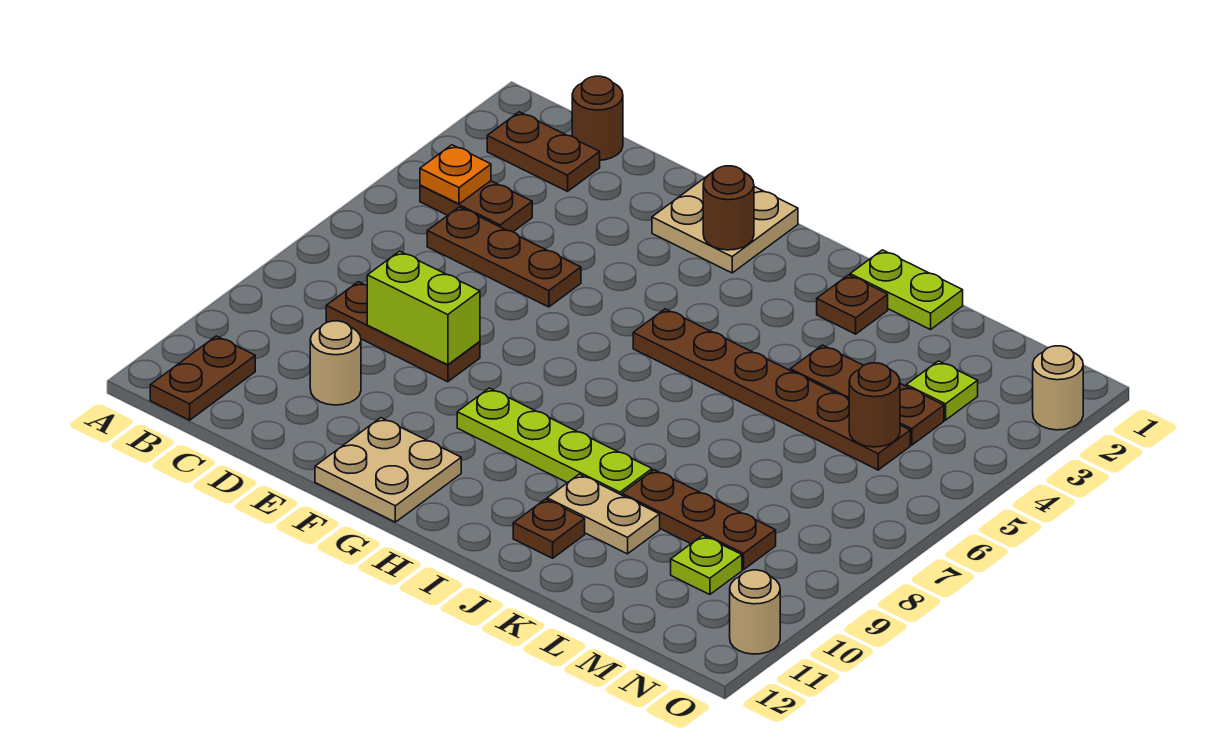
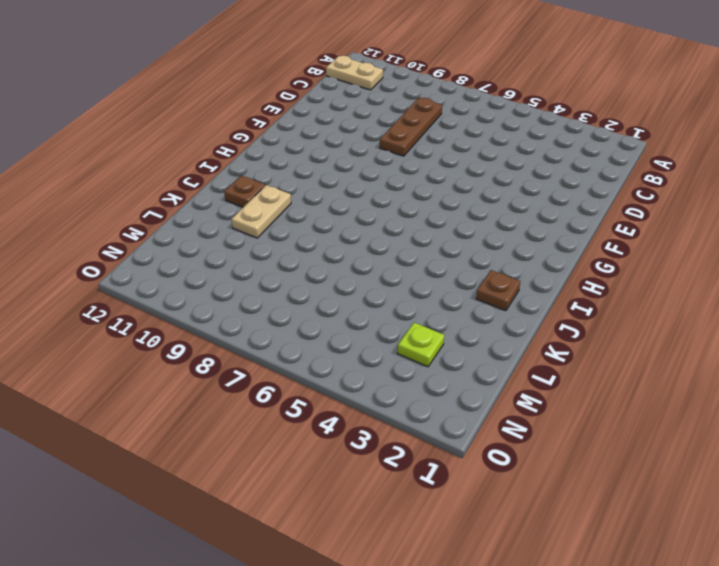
tan 1x2 plate [326,56,383,90] -> brown 1x2 plate [150,336,255,420]
none -> brown 1x2 plate [487,112,600,191]
none -> brown 1x2 plate [420,181,532,232]
none -> brown 1x1 round brick [572,76,623,160]

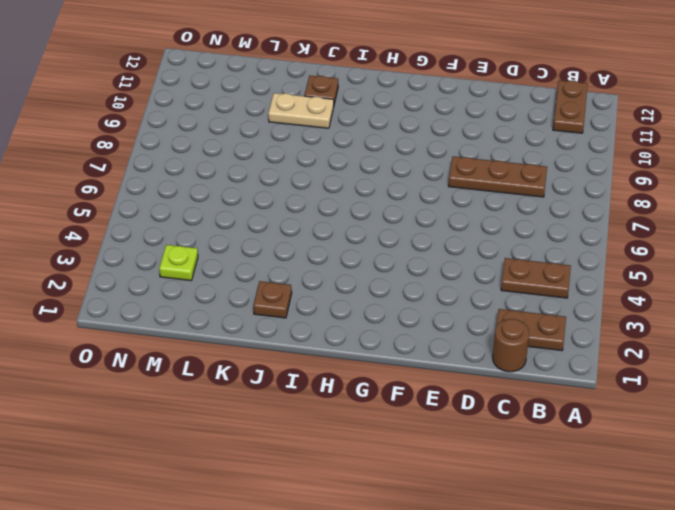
none -> brown 1x3 plate [427,207,581,307]
none -> tan 1x1 round brick [310,321,361,405]
none -> tan 2x2 plate [652,171,798,273]

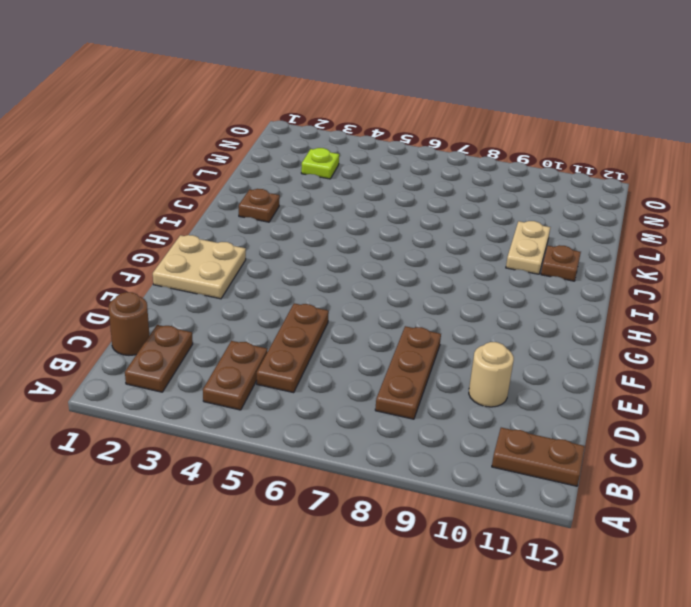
none -> tan 2x2 plate [315,418,461,522]
none -> lime 1x4 plate [457,388,652,495]
none -> brown 1x6 plate [633,309,910,470]

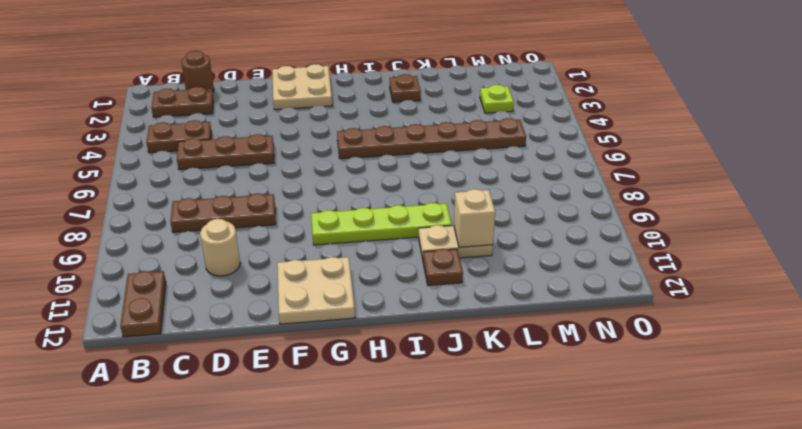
tan 1x1 brick [454,189,495,247] -> none
none -> lime 1x2 plate [850,250,963,330]
none -> brown 1x3 plate [790,345,944,445]
none -> brown 1x3 plate [622,470,776,570]

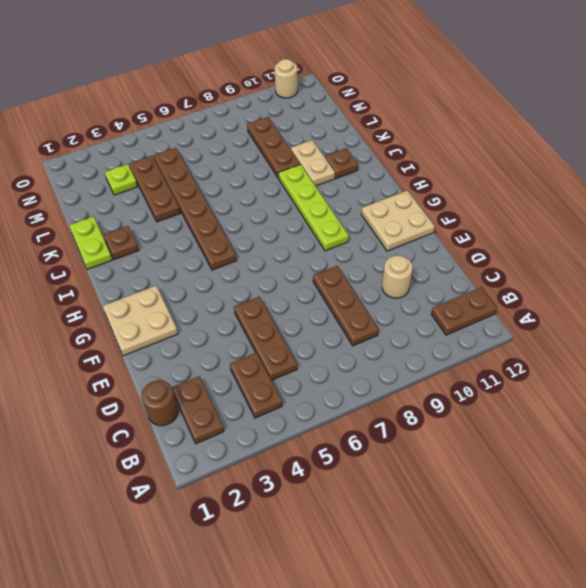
none -> lime 1x1 plate [671,535,742,595]
none -> tan 1x1 round brick [1033,346,1083,430]
none -> orange 1x1 plate [420,145,491,204]

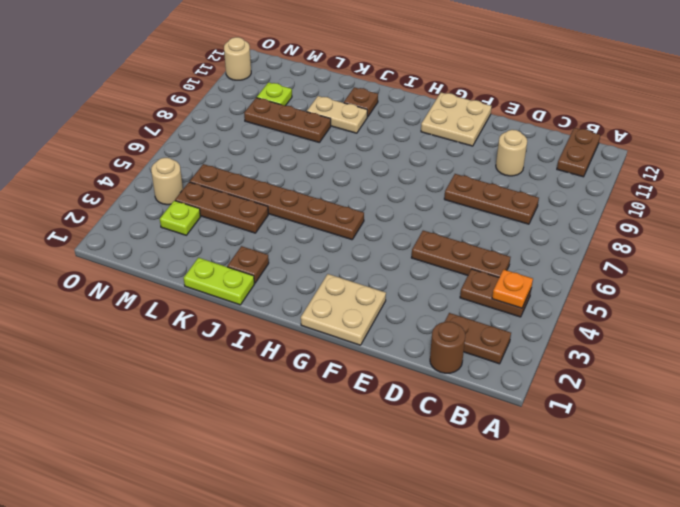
tan 1x1 round brick [151,158,183,205] -> tan 1x1 round brick moved to [1033,346,1083,430]
none -> lime 1x4 plate [457,388,652,495]
none -> lime 1x2 brick [367,251,480,365]
none -> brown 1x1 round brick [703,166,754,250]

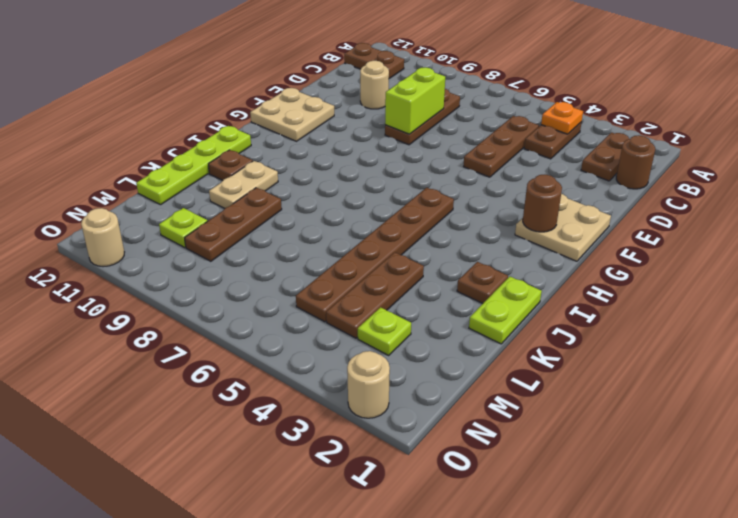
lime 1x4 plate [136,126,251,205] -> lime 1x4 plate moved to [457,388,652,495]
none -> brown 1x1 round brick [849,363,900,447]

